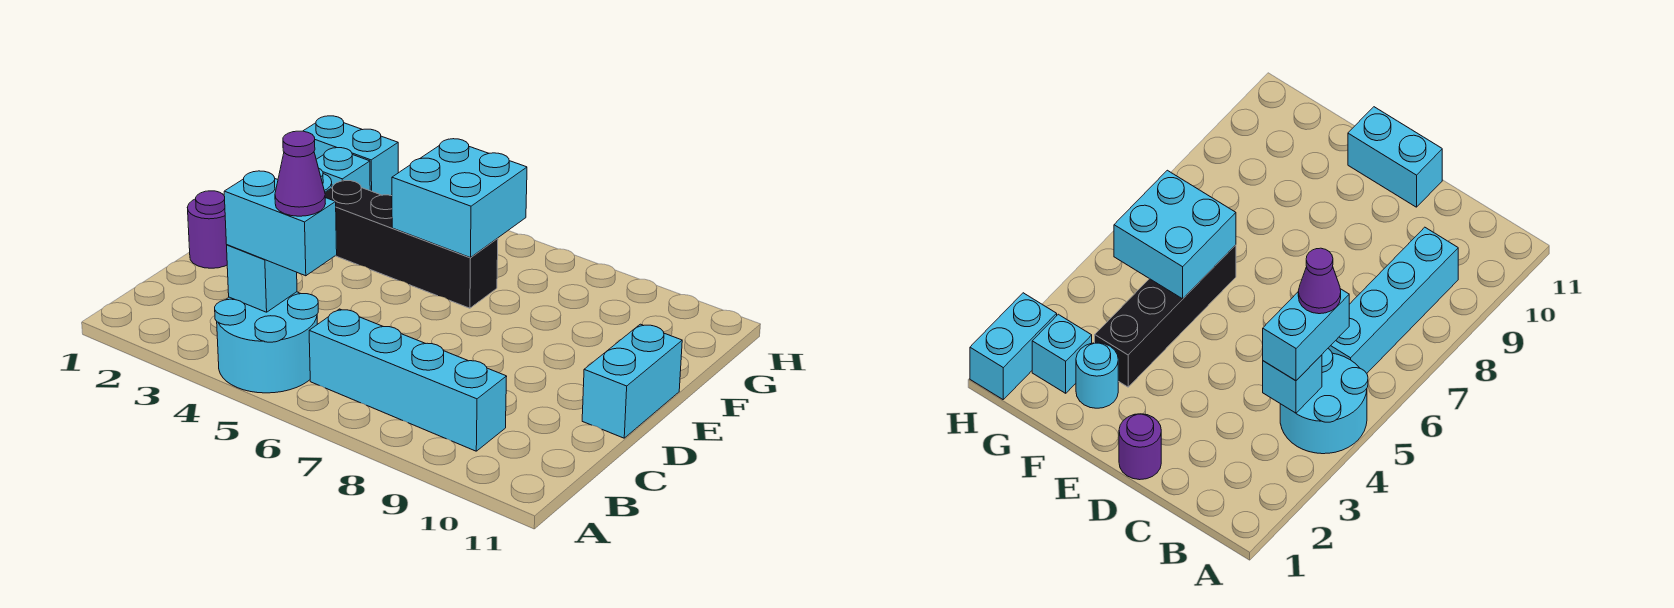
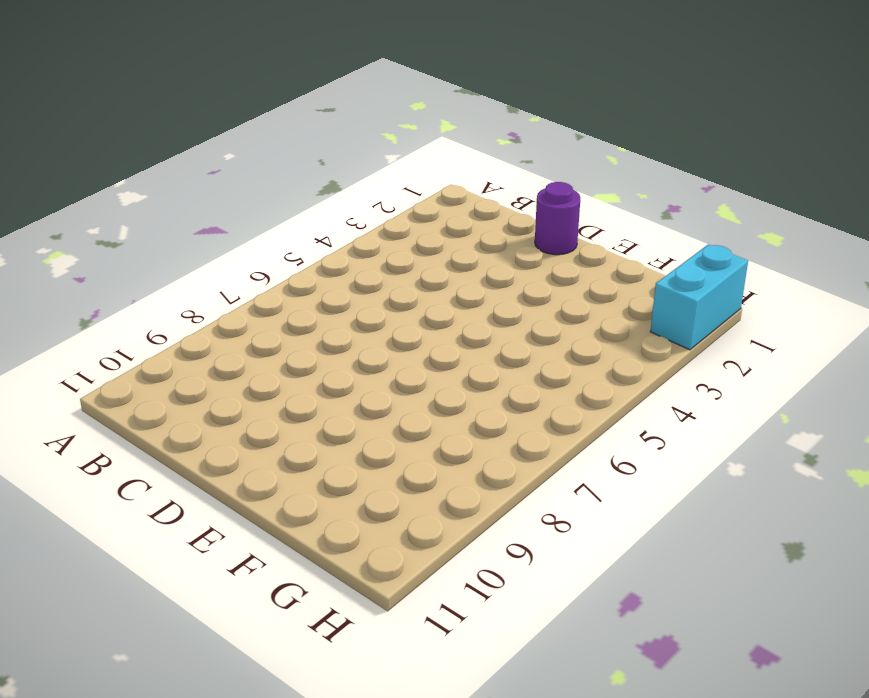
none -> cyan 2x2 round brick [215,292,318,393]
none -> cyan 1x4 brick [309,309,507,451]
none -> cyan 1x2 brick [582,324,682,438]

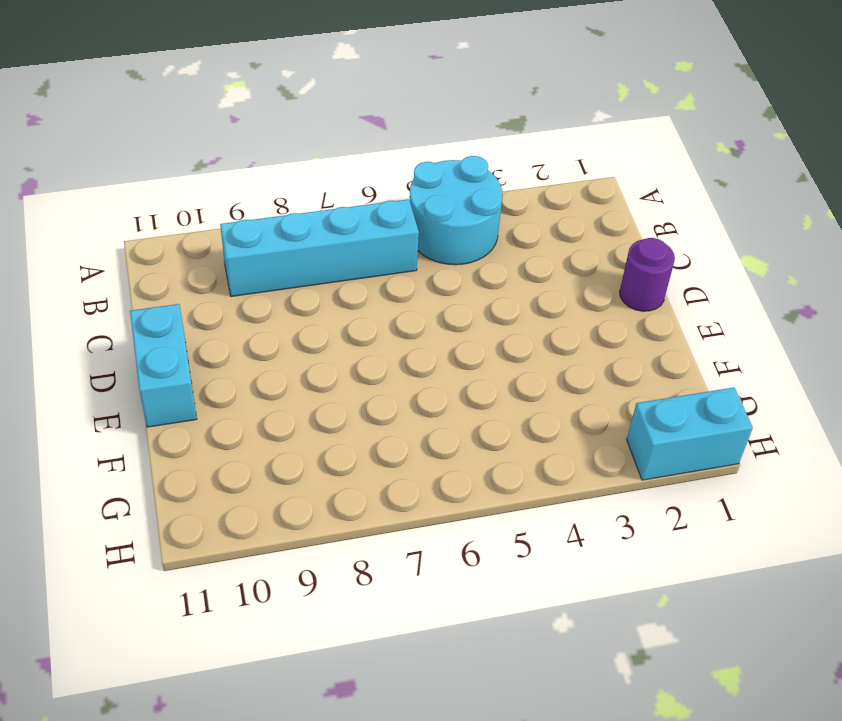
none -> cyan 1x1 round brick [1076,343,1118,408]
none -> black 1x4 brick [325,181,498,308]
none -> cyan 1x1 brick [316,148,370,191]

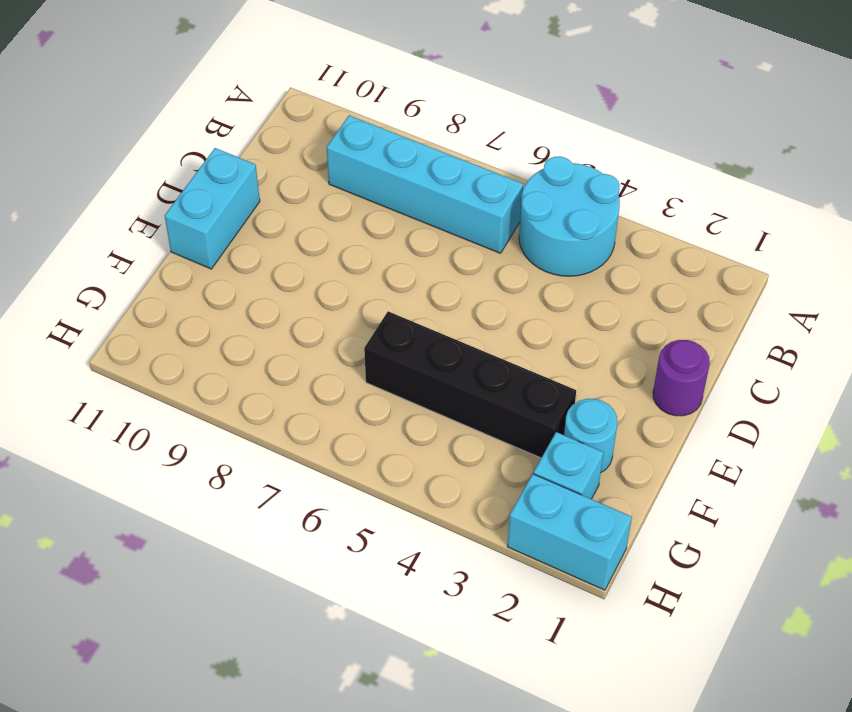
none -> cyan 1x1 brick [227,245,297,312]
none -> cyan 2x2 brick [392,139,527,258]
none -> cyan 1x2 brick [224,171,337,276]

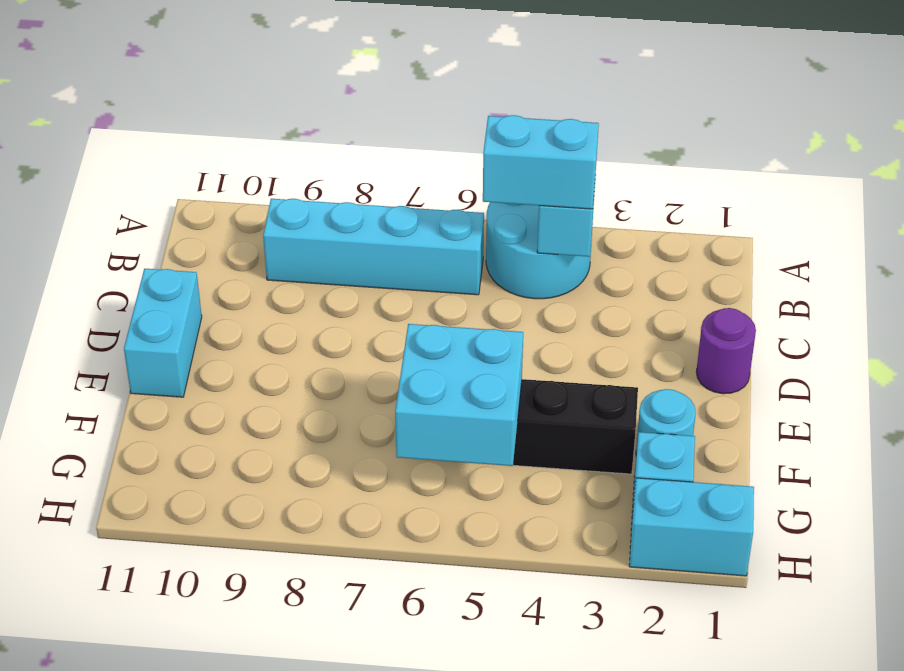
none -> purple 1x1 cone [275,131,325,216]

